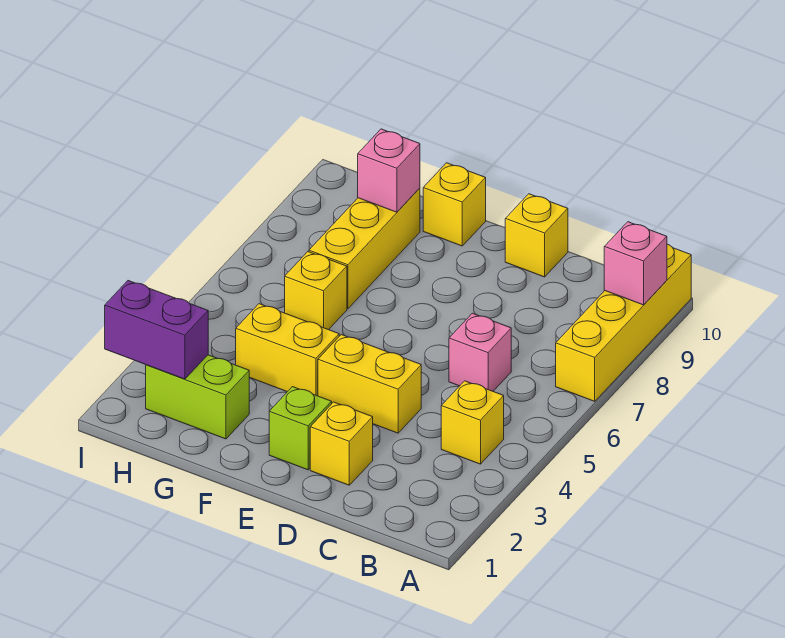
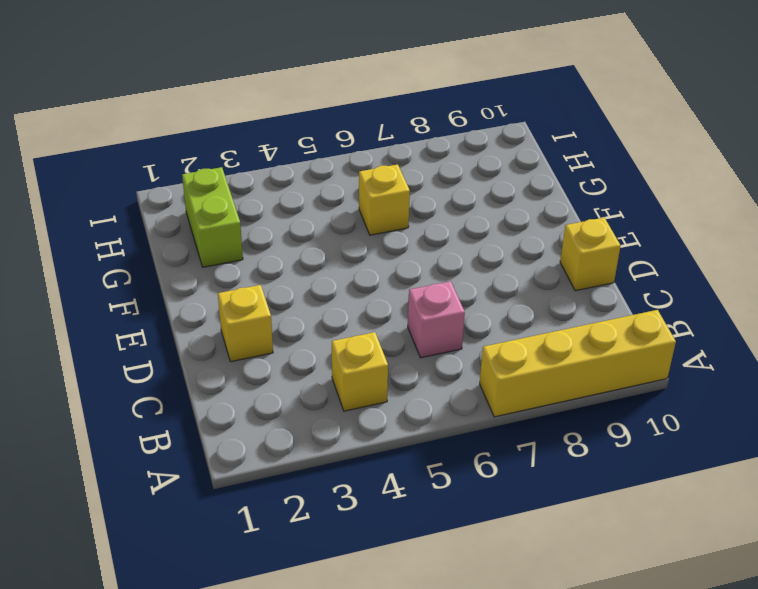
none -> yellow 1x2 brick [318,335,421,433]
none -> lime 1x1 brick [269,387,332,470]
none -> yellow 1x2 brick [236,304,339,396]

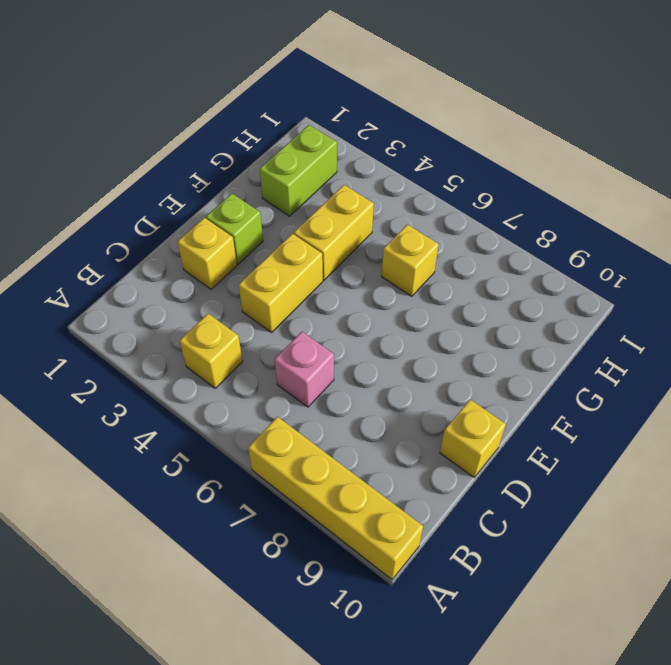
none -> yellow 1x1 brick [423,163,486,246]
none -> yellow 1x3 brick [309,188,420,309]
none -> pink 1x1 brick [604,222,667,305]

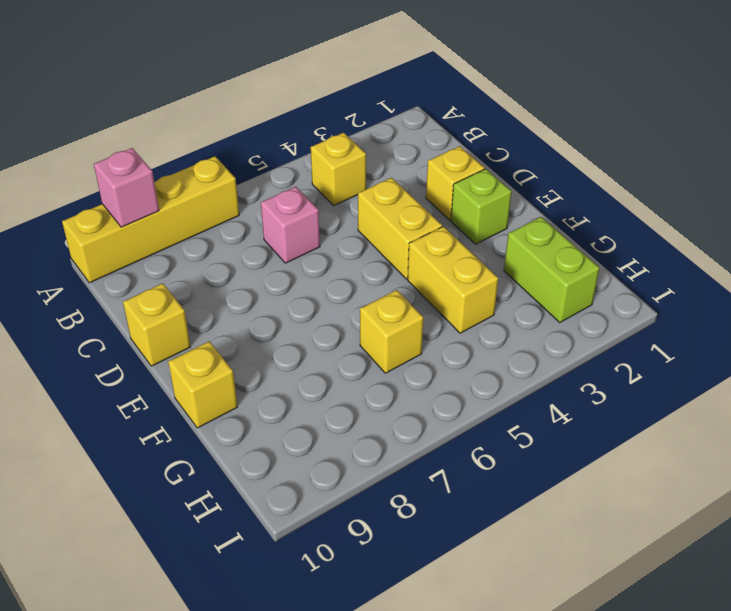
none -> yellow 1x3 brick [309,188,420,309]
none -> pink 1x1 brick [358,129,420,212]
none -> purple 1x2 brick [105,281,208,379]

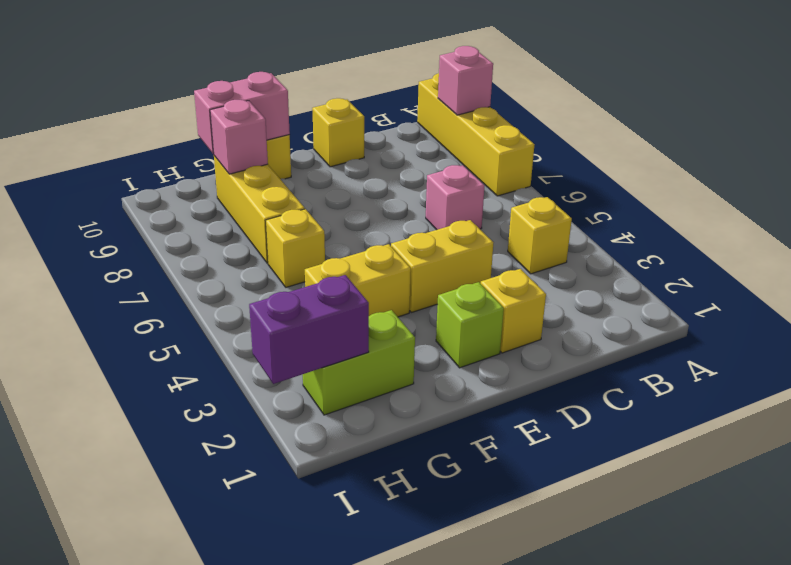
pink 1x2 brick [194,72,290,154] -> none

